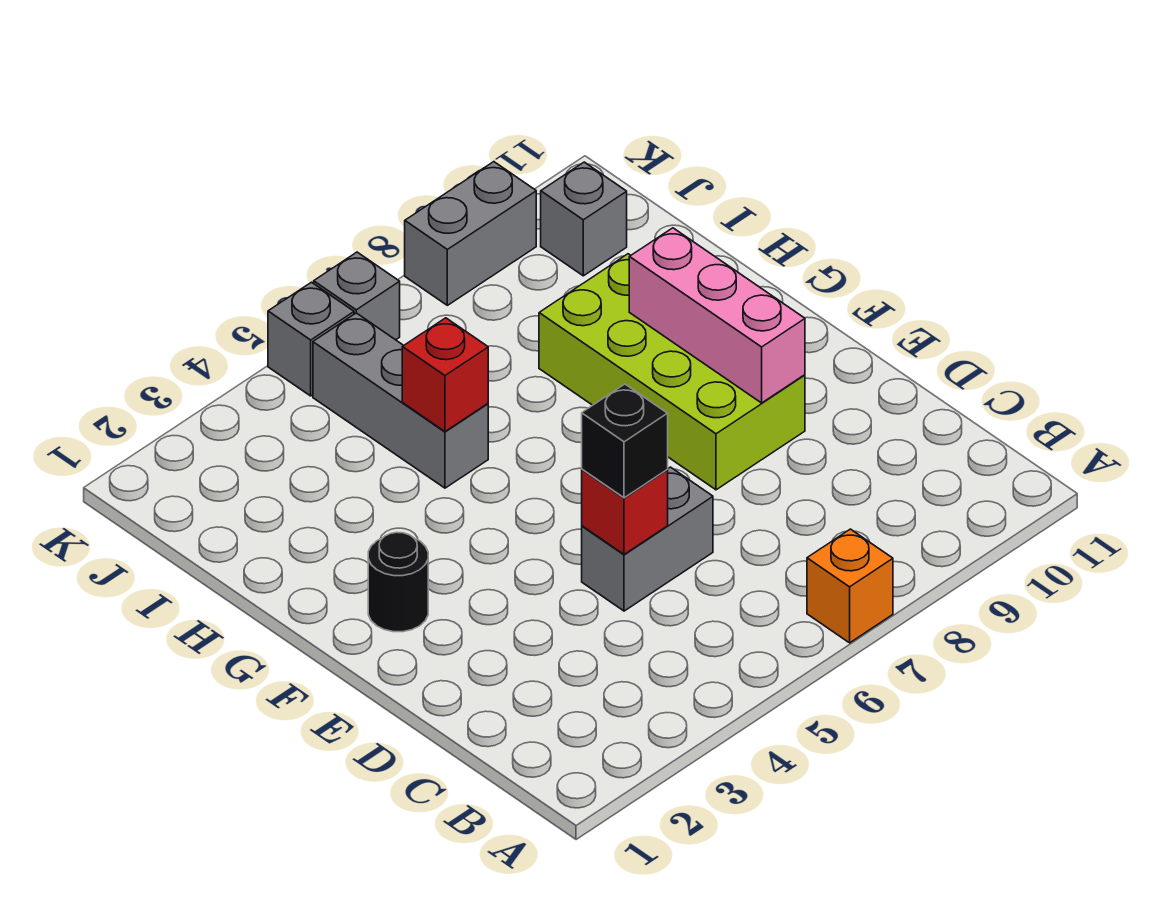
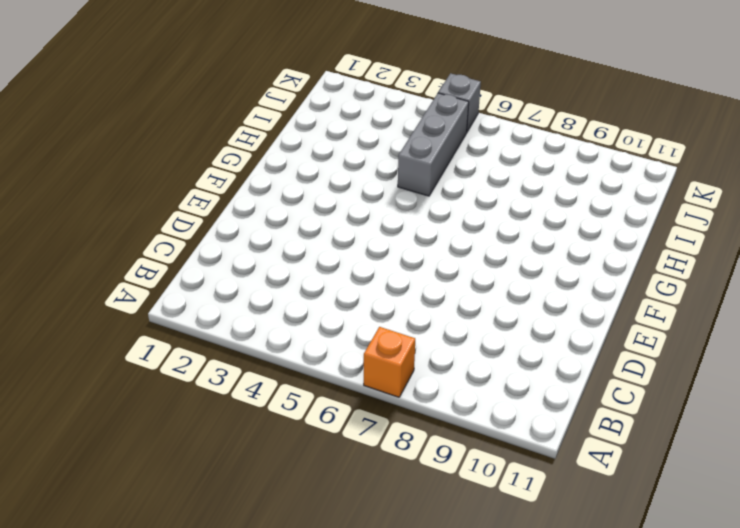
none -> grey 1x2 brick [582,467,713,611]
none -> lime 2x4 brick [539,254,805,490]
none -> black 1x1 round brick [368,532,428,632]

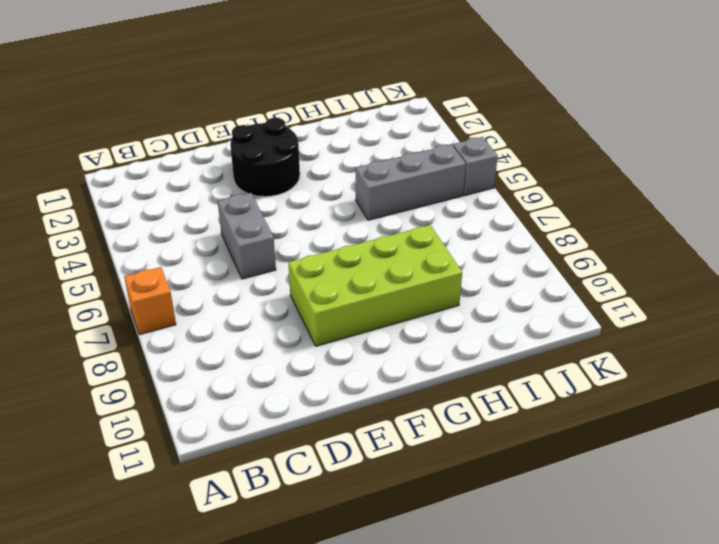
black 2x2 round brick [230,118,300,197] -> black 1x1 round brick [368,532,428,632]
none -> grey 1x1 brick [541,162,627,276]
none -> grey 1x1 brick [314,252,400,340]
none -> grey 1x2 brick [405,162,536,305]

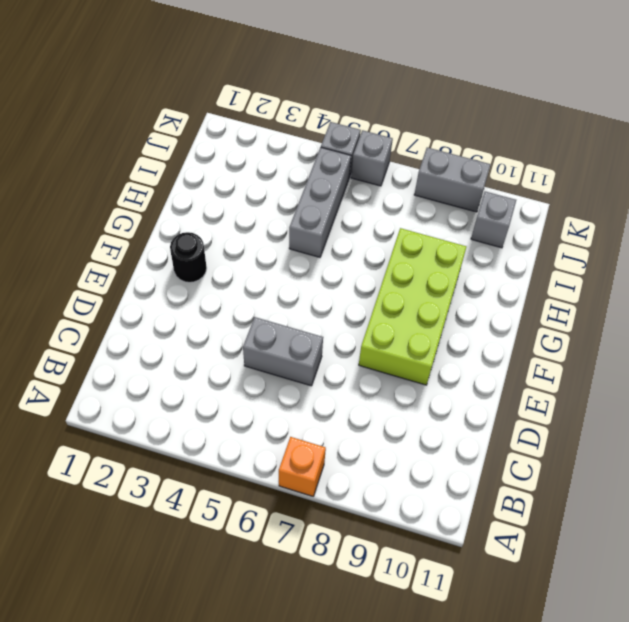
none -> red 1x1 brick [582,469,668,554]
none -> pink 1x3 brick [629,228,805,403]
none -> red 1x1 brick [402,318,488,431]

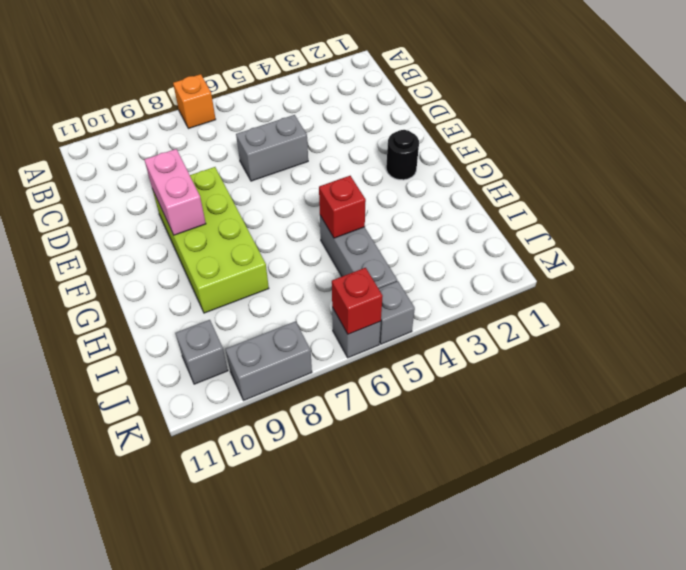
pink 1x2 brick [144,149,206,235] -> pink 1x3 brick [629,228,805,403]
red 1x1 brick [332,268,383,334] -> red 1x1 brick moved to [582,469,668,554]
none -> black 1x1 brick [582,384,668,498]

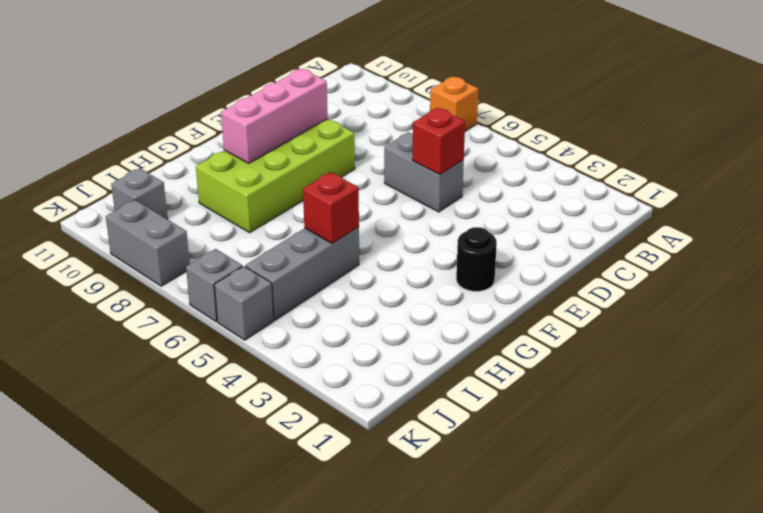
none -> black 1x1 brick [582,384,668,498]

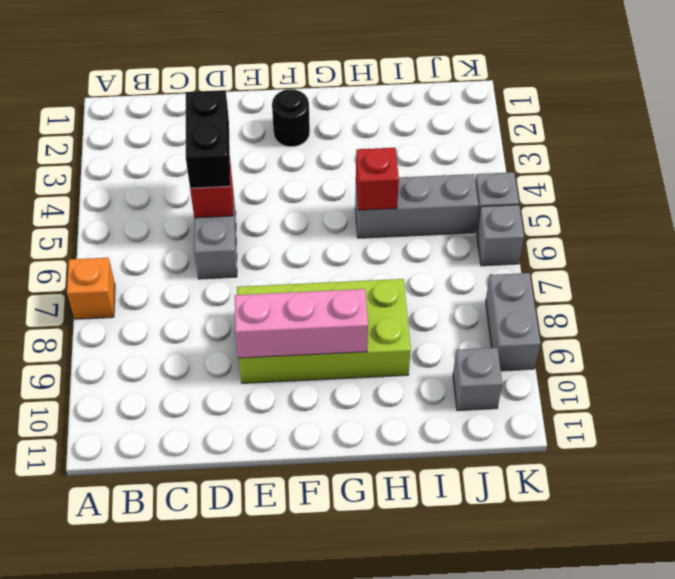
black 1x2 brick [186,90,230,188] -> black 1x1 brick [582,384,668,498]

